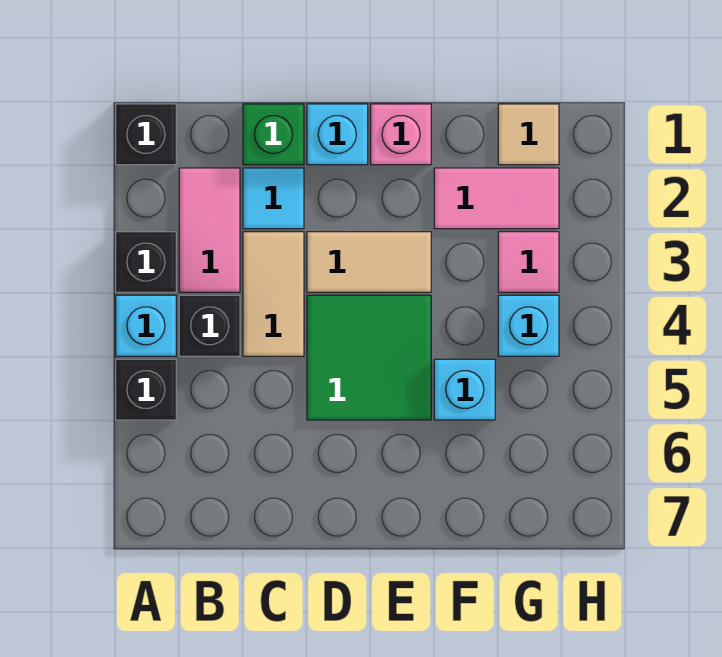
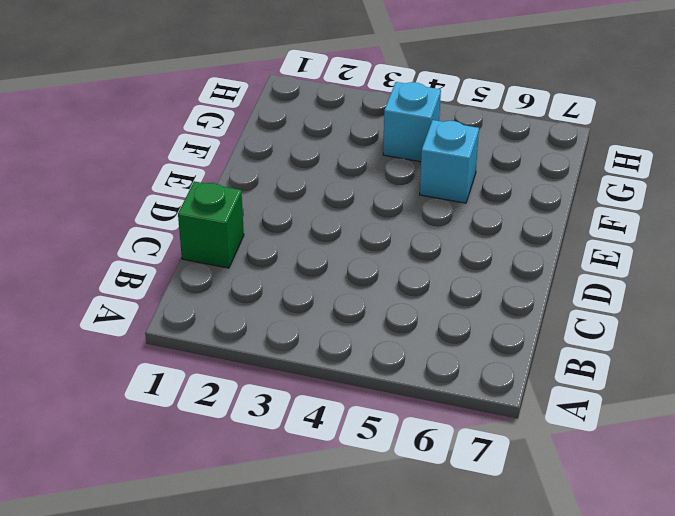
none -> black 1x1 brick [116,104,176,165]
none -> black 1x1 brick [116,232,176,292]
none -> cyan 1x1 brick [116,295,176,356]

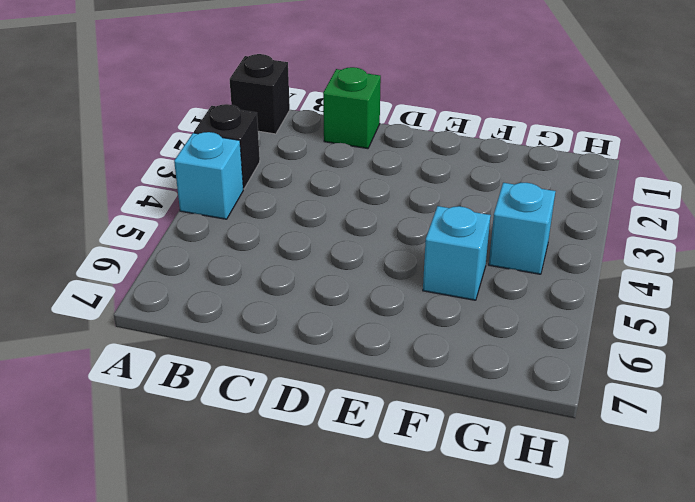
none -> black 1x1 brick [116,359,176,420]
none -> pink 1x2 tile [179,168,240,292]
none -> black 1x1 brick [179,295,240,356]

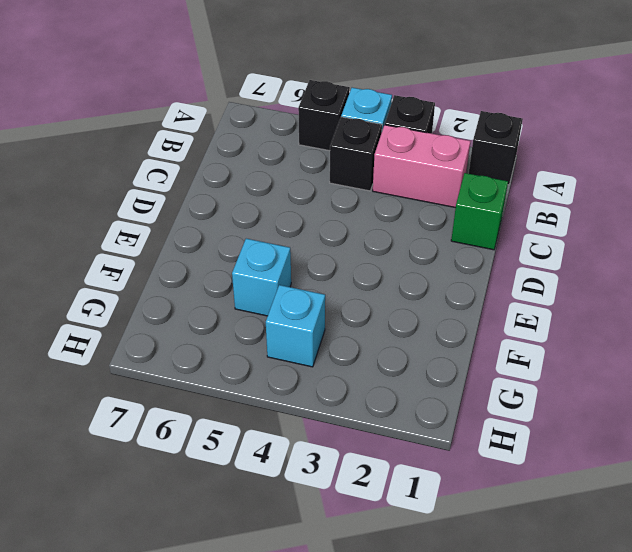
pink 1x2 brick [373,125,471,208] -> pink 1x2 tile [179,168,240,292]
none -> cyan 1x1 tile [243,168,304,229]
none -> tan 1x2 tile [243,232,304,356]
none -> cyan 1x1 brick [307,104,368,165]

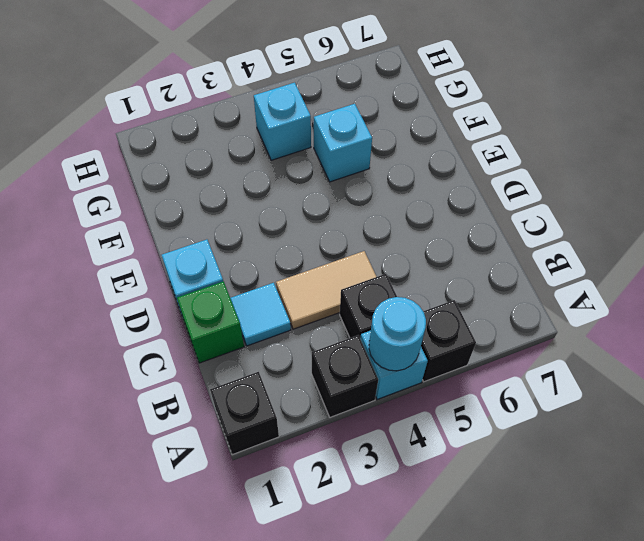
cyan 1x1 round brick [369,297,426,371] -> none
none -> pink 1x2 tile [179,168,240,292]
none -> tan 1x2 tile [307,232,431,292]
none -> green 2x2 tile [307,295,431,420]

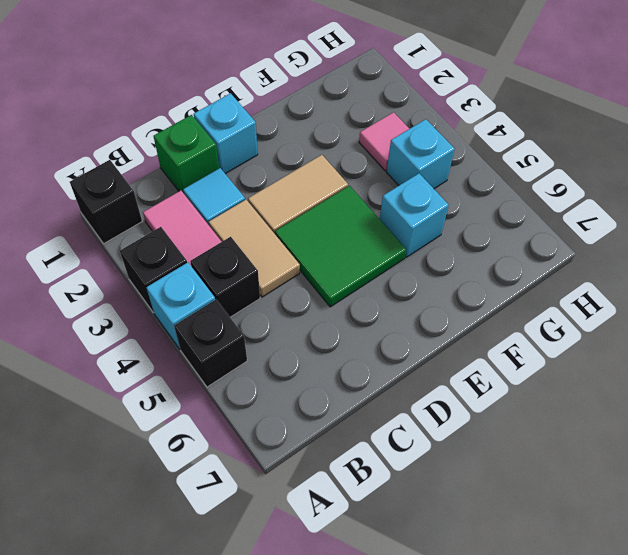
none -> pink 1x1 brick [371,104,431,165]
none -> pink 1x2 tile [434,168,559,229]
none -> tan 1x1 tile [498,104,559,165]

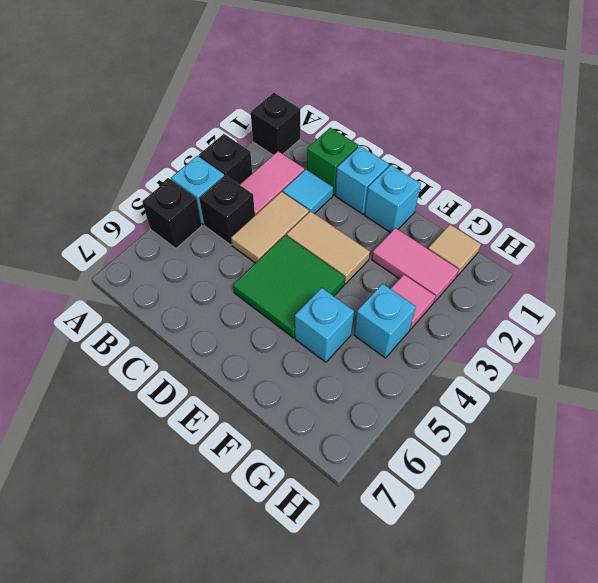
cyan 1x1 brick [365,165,421,233] -> pink 1x1 brick [371,104,431,165]

